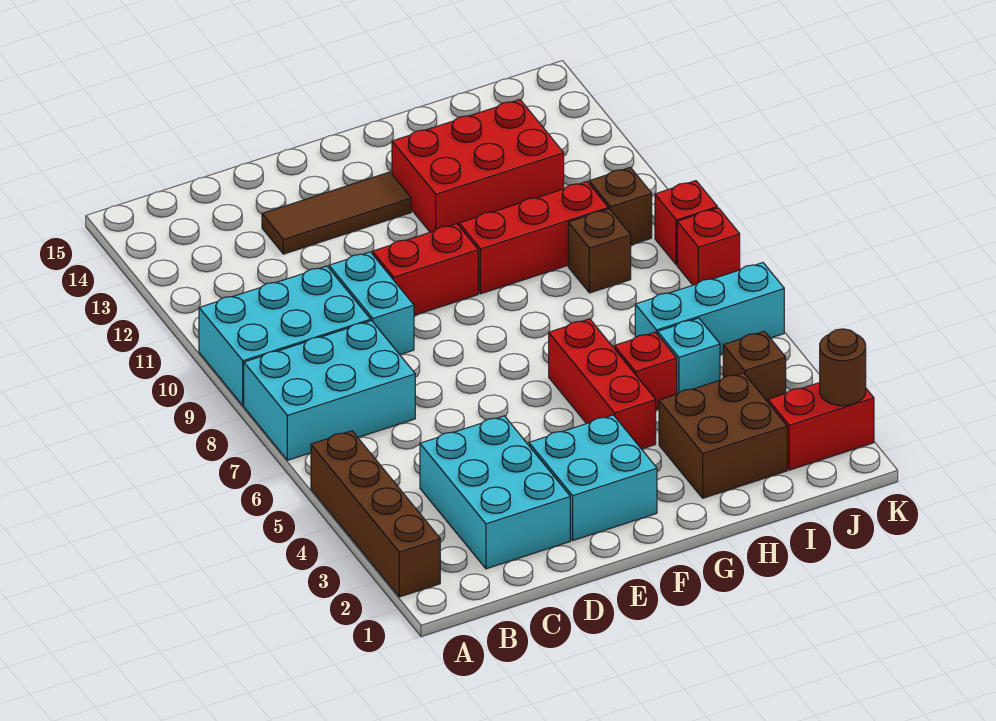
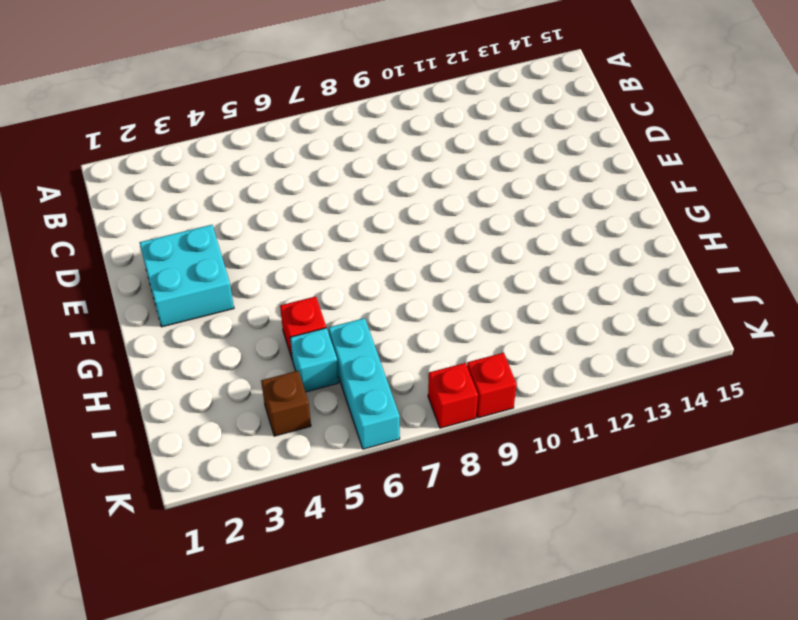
none -> brown 1x4 brick [311,431,440,597]
none -> cyan 2x3 brick [244,321,415,460]
none -> cyan 2x3 brick [199,266,371,406]

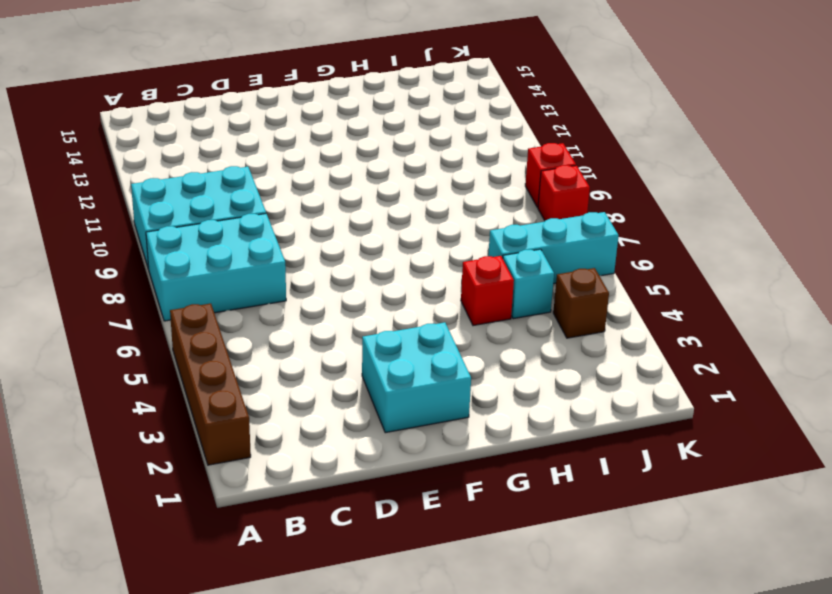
none -> cyan 2x3 brick [420,416,570,569]
none -> cyan 1x2 brick [329,252,414,355]
none -> brown 1x3 tile [262,172,411,254]

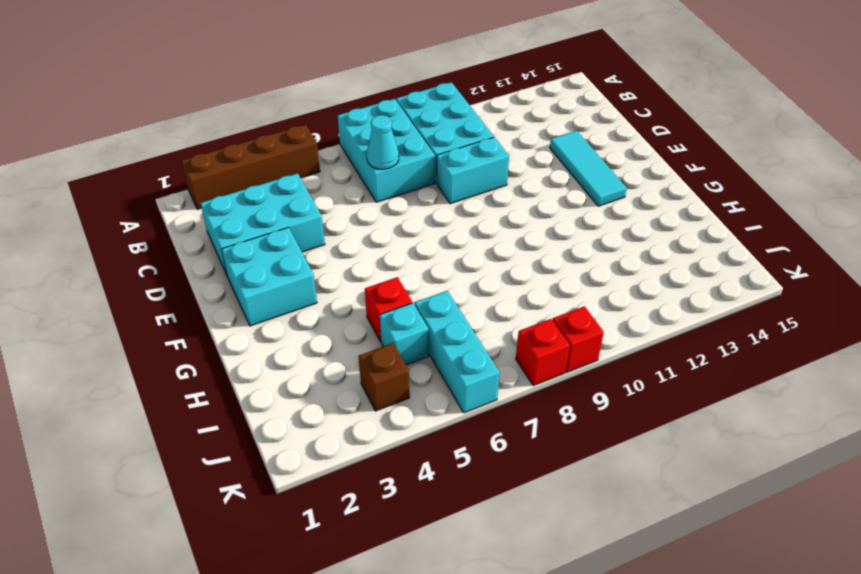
cyan 1x1 cone [367,115,399,169] -> none
cyan 1x3 tile [550,131,627,206] -> brown 1x3 tile [262,172,411,254]
none -> red 1x2 brick [372,224,478,315]
none -> red 1x3 brick [549,319,656,449]
none -> red 1x3 brick [459,182,608,294]

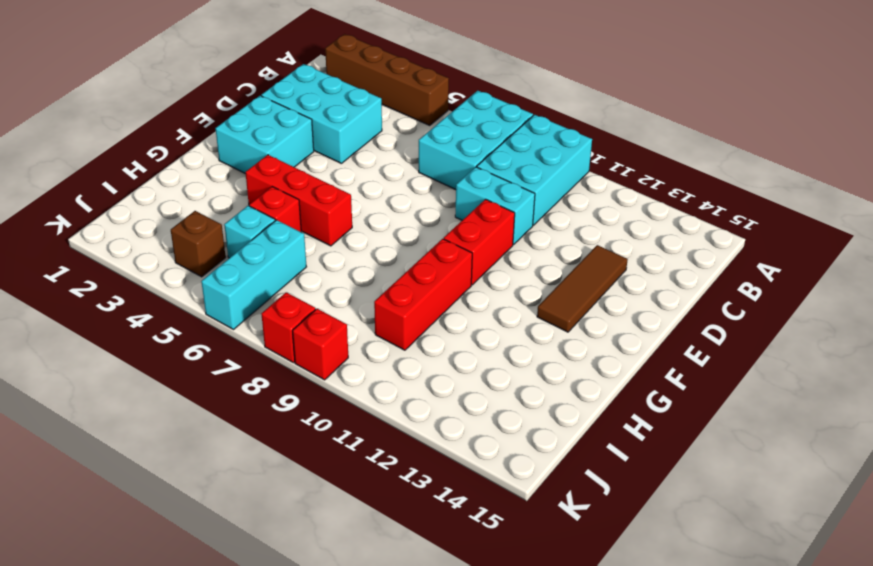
none -> red 2x3 brick [392,100,564,232]
none -> brown 2x2 brick [659,373,787,498]
none -> brown 1x1 brick [568,209,631,293]

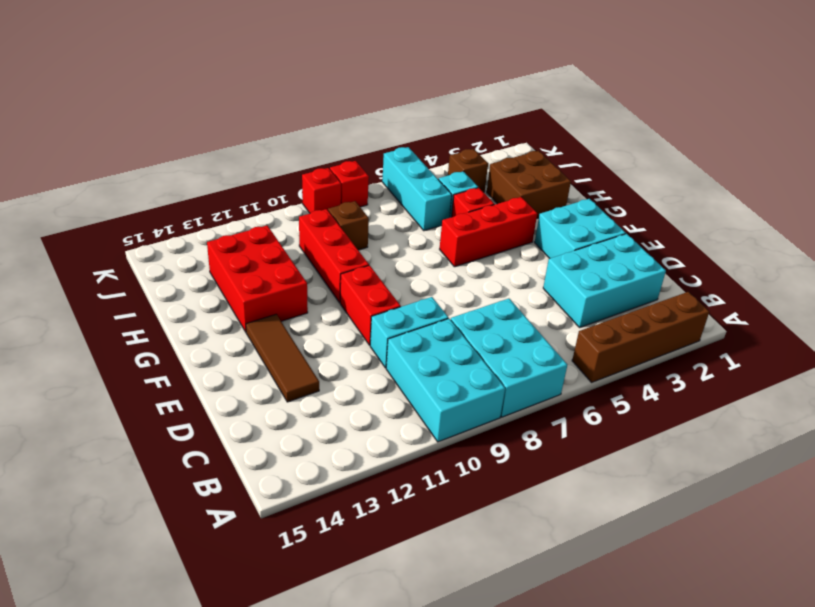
none -> red 1x2 brick [768,383,874,470]
none -> brown 1x1 brick [589,167,652,245]
none -> brown 1x1 round brick [820,329,866,406]

